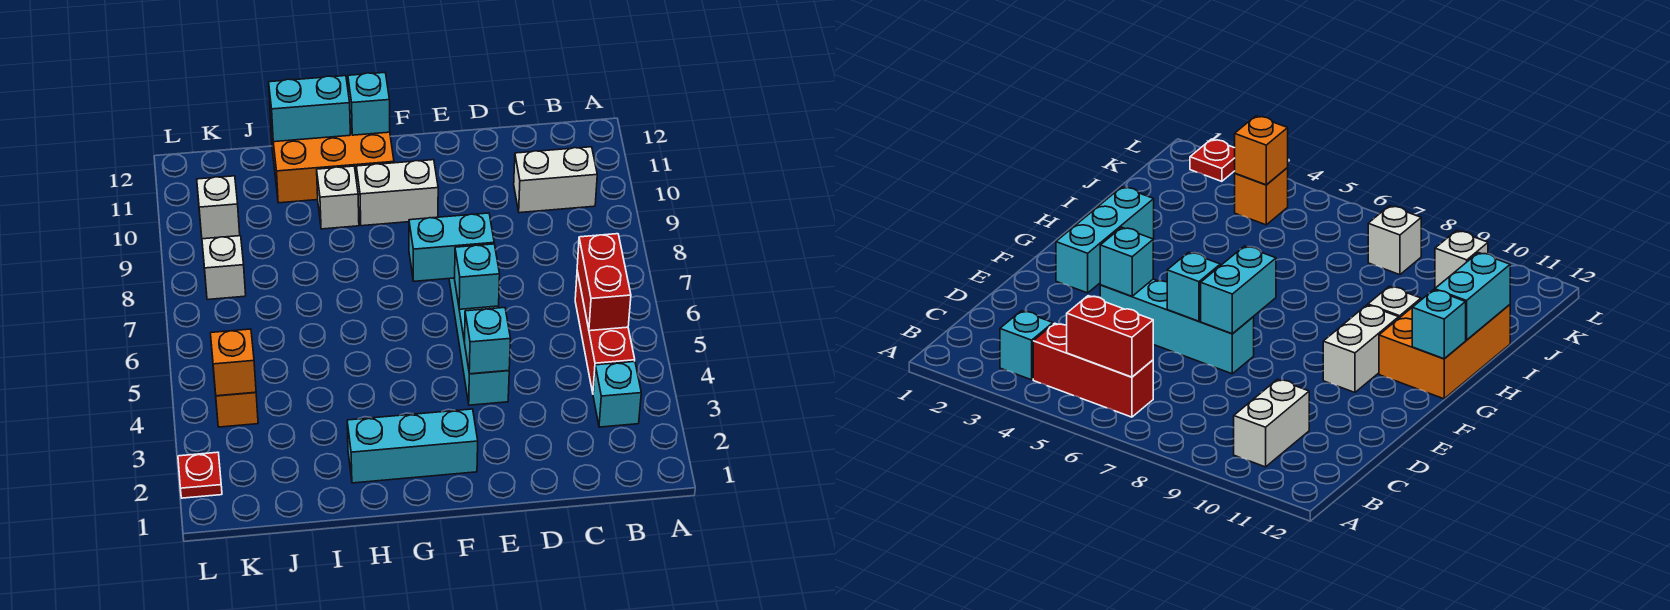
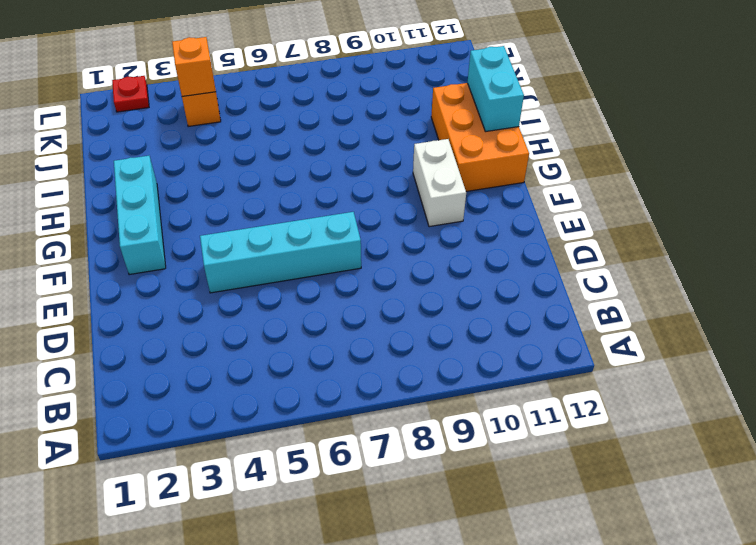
none -> cyan 1x1 brick [593,361,641,427]
none -> red 1x3 brick [575,271,635,392]
none -> white 1x2 brick [514,147,597,213]

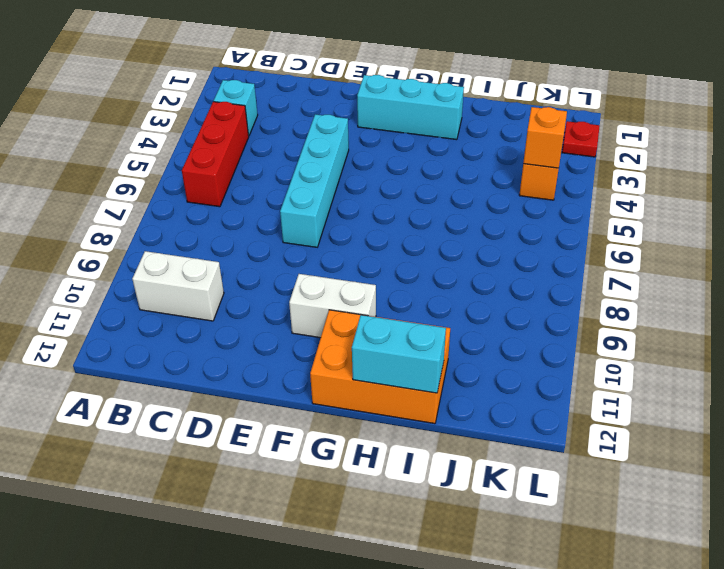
none -> white 1x1 brick [317,166,359,229]
none -> white 1x1 brick [202,236,246,300]
none -> white 1x1 brick [197,176,240,239]

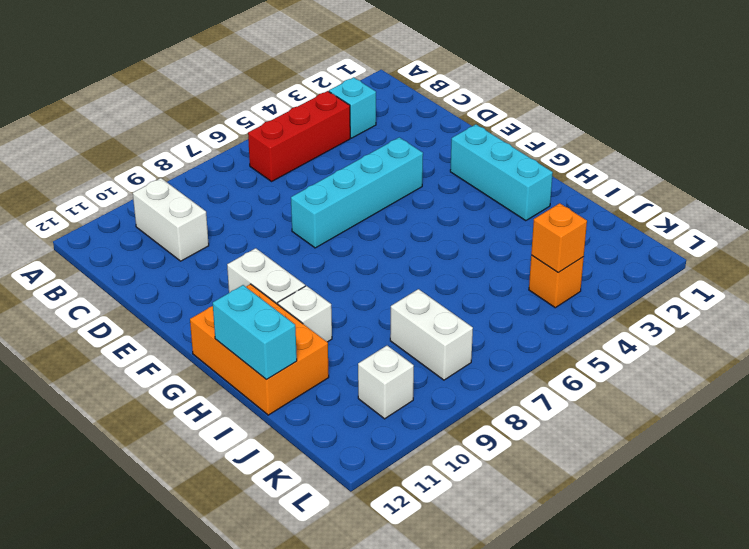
white 1x2 brick [390,289,473,380] -> white 1x1 brick [202,236,246,300]
none -> red 1x1 plate [178,452,222,498]
none -> red 1x2 brick [577,234,631,331]
none -> cyan 1x1 brick [465,308,511,374]

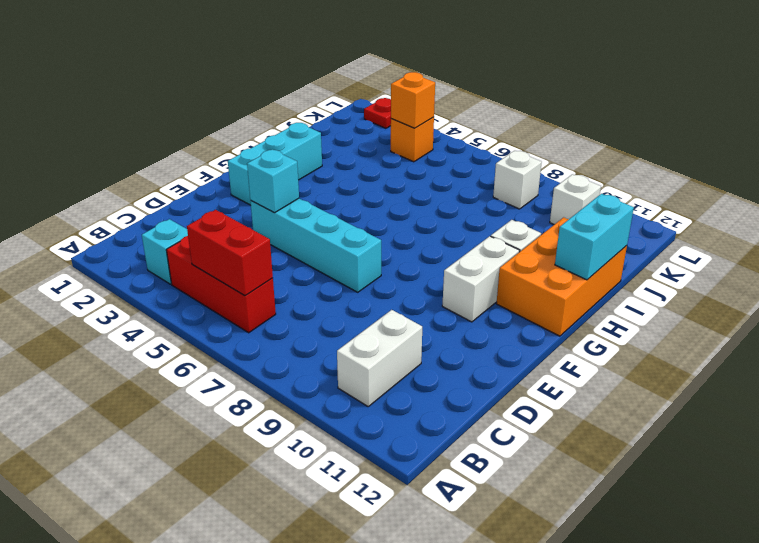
none -> cyan 1x1 brick [455,244,500,309]
none -> cyan 1x2 brick [409,213,494,281]
none -> cyan 1x1 brick [348,73,390,135]

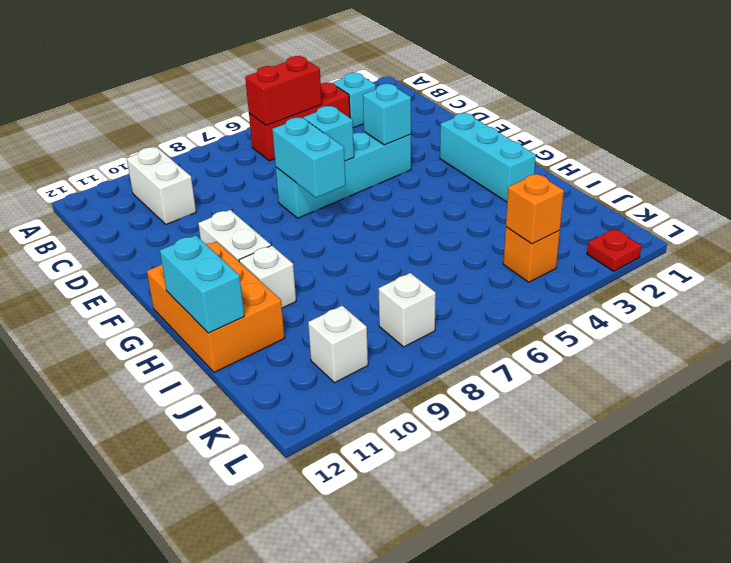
none -> cyan 1x1 brick [348,73,390,135]

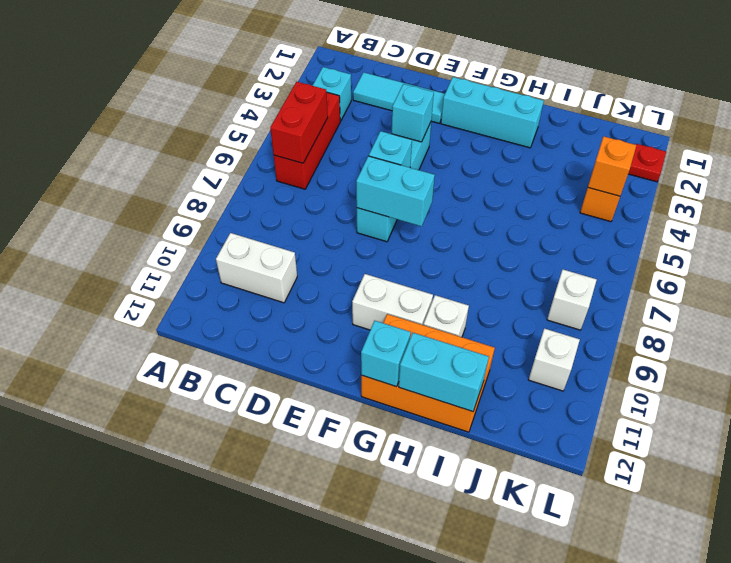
cyan 1x3 tile [353,72,445,123] -> none

